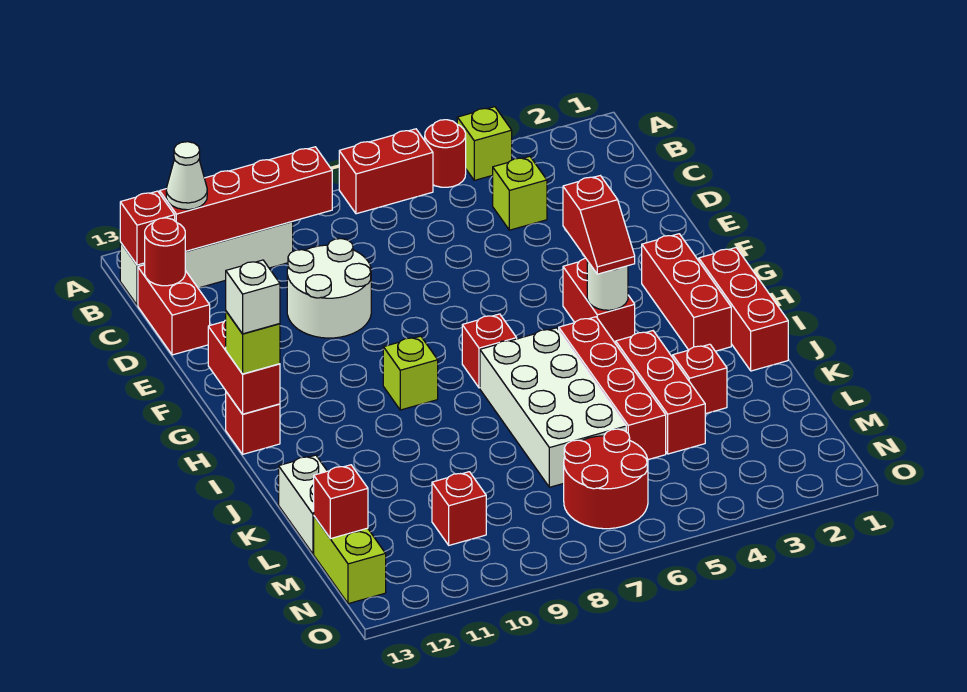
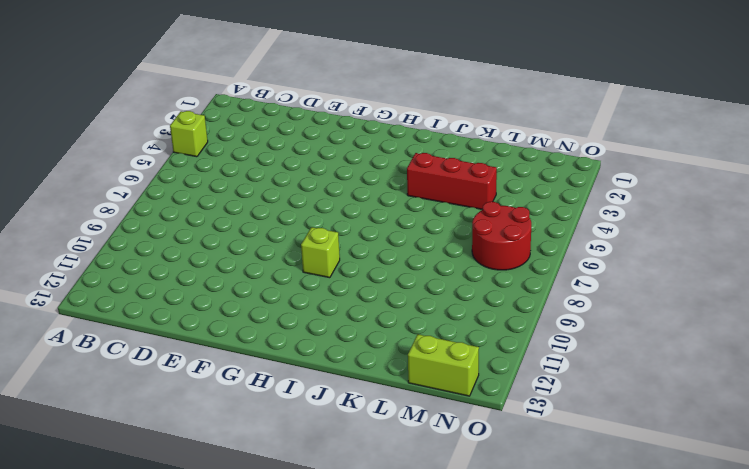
none -> red 1x1 round brick [425,120,466,187]
none -> red 1x2 brick [339,129,433,214]
none -> white 1x4 brick [120,221,293,305]
none -> lime 1x1 brick [493,156,547,230]

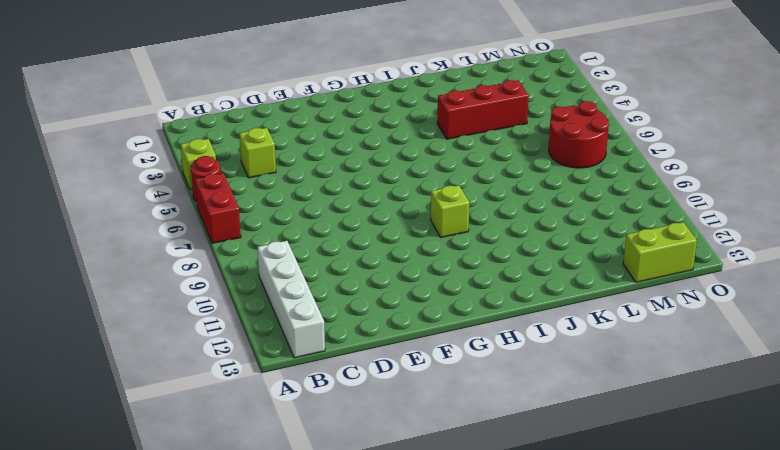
none -> red 1x2 brick [138,265,210,355]
none -> white 2x2 round brick [287,239,371,338]
none -> red 1x3 brick [642,234,731,351]
none -> red 1x2 brick [563,258,635,344]

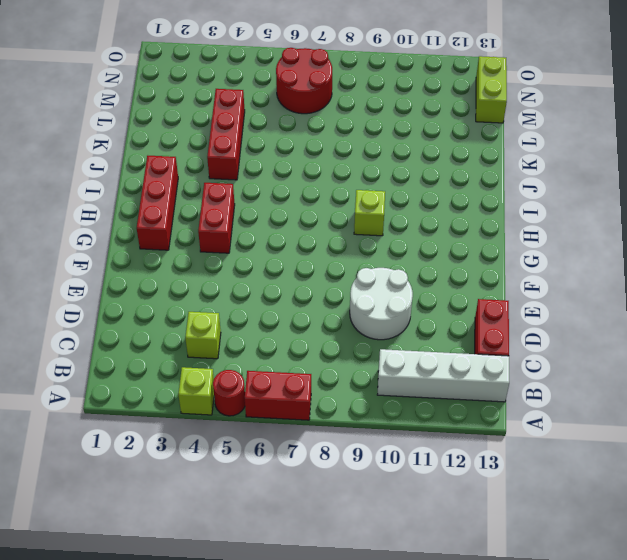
none -> red 1x3 brick [699,248,788,371]
none -> red 1x1 brick [462,314,517,388]
none -> red 1x1 brick [226,392,280,454]
none -> red 1x4 brick [559,317,666,460]

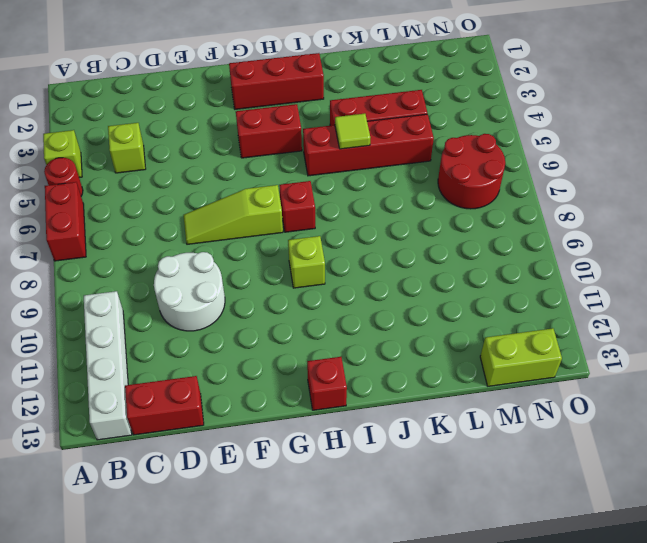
lime 1x3 slope [184,185,283,244] -> none
lime 1x1 tile [335,114,370,149] -> none
none -> red 1x3 brick [699,248,788,371]
none -> white 2x4 brick [480,328,626,487]
none -> red 1x1 brick [673,344,727,414]
none -> white 1x2 brick [279,455,327,554]

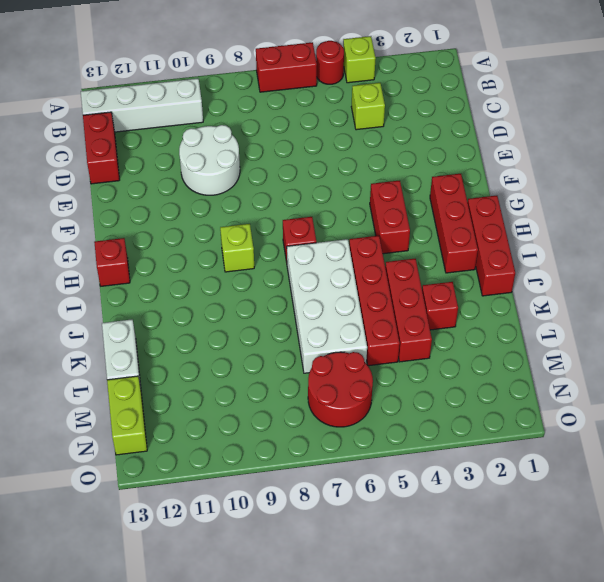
none -> red 1x1 brick [432,472,486,545]
none -> red 1x4 brick [160,147,332,251]
none -> red 1x1 brick [120,191,175,265]
none -> red 1x1 round brick [145,218,185,286]

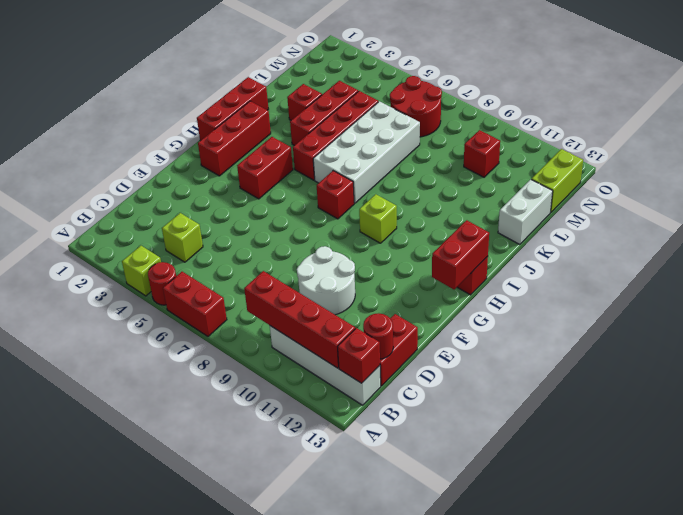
none -> white 1x1 round brick [587,261,628,310]
none -> red 1x1 brick [314,465,368,539]
none -> white 1x1 cone [166,142,207,210]
none -> red 1x2 slope [563,176,635,274]

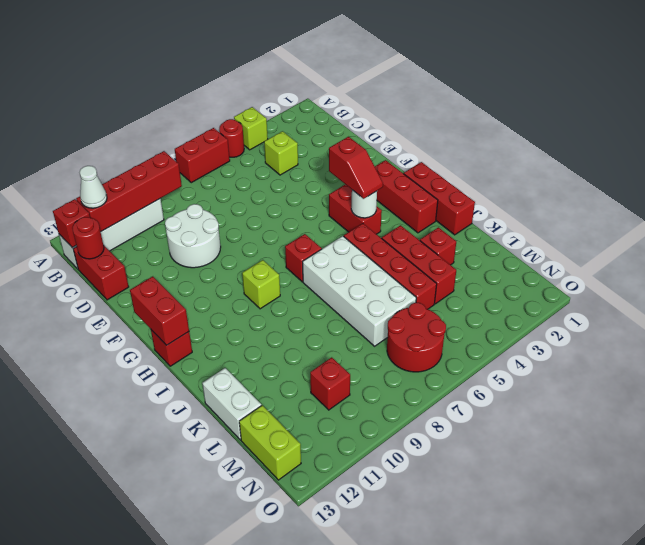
none -> red 1x1 brick [314,465,368,539]
none -> lime 1x1 brick [226,311,280,374]
none -> white 1x1 brick [226,260,280,334]

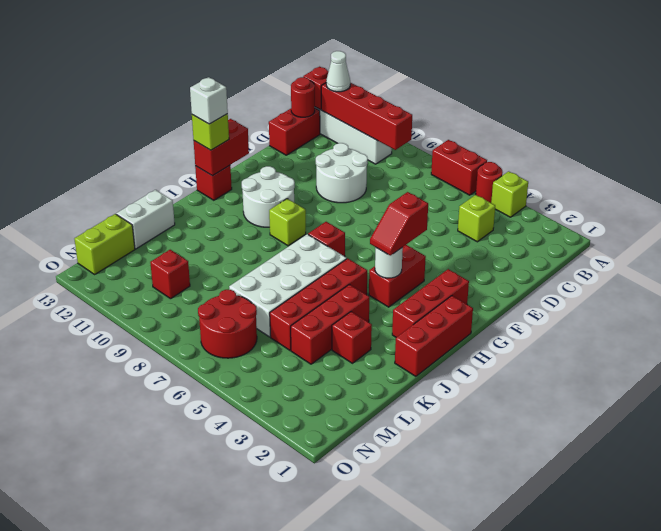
white 2x2 round brick [242,166,295,227] -> none
none -> red 1x1 brick [314,465,368,539]

